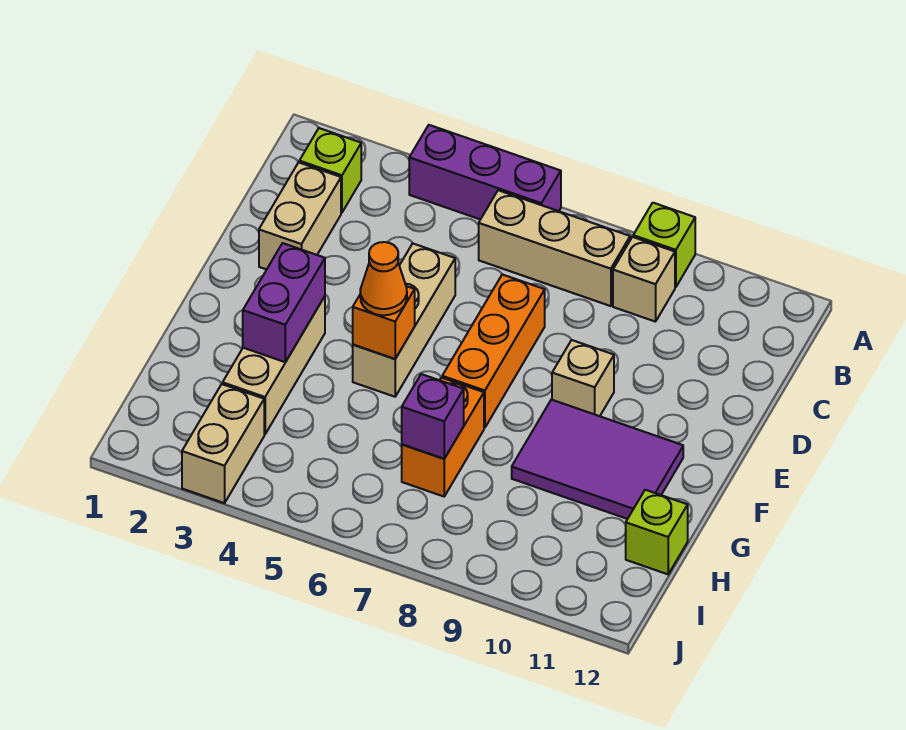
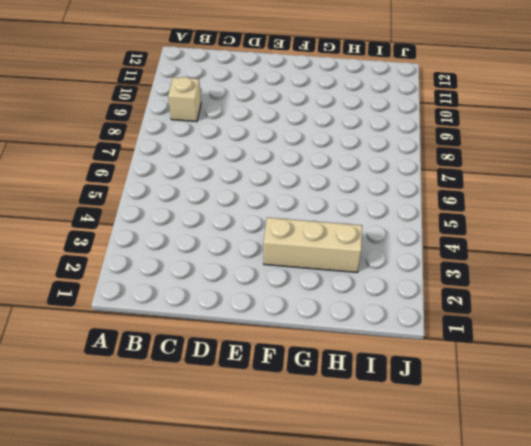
none -> purple 1x3 brick [409,125,561,219]
none -> lime 1x1 brick [633,203,695,287]
none -> lime 1x1 brick [299,128,361,213]

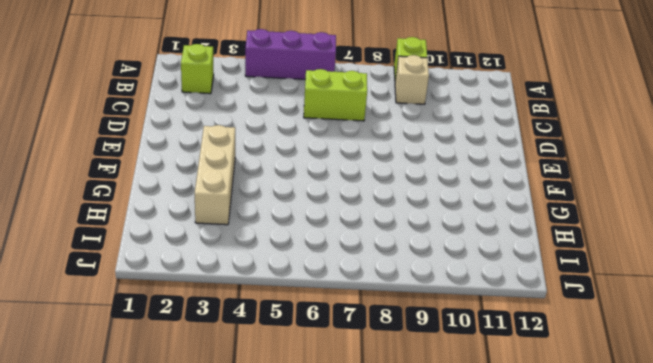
lime 1x2 brick [304,69,367,121] -> none
none -> tan 1x3 brick [479,190,630,306]
none -> tan 1x2 brick [259,162,341,269]
none -> tan 1x3 brick [353,243,455,397]

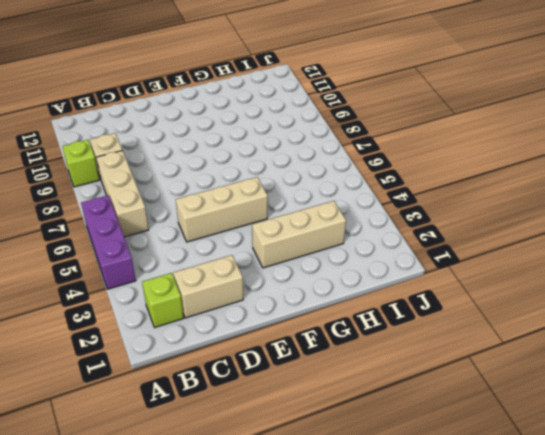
none -> orange 1x3 brick [442,274,545,428]
none -> tan 1x1 brick [552,340,614,416]
none -> purple 2x3 tile [512,400,683,519]

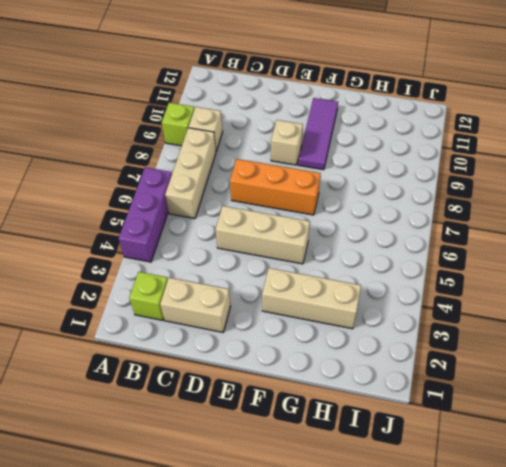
purple 1x3 tile [298,98,338,170] -> purple 2x3 tile [512,400,683,519]
none -> orange 1x2 brick [402,378,484,497]
none -> lime 1x1 brick [626,490,688,574]
none -> tan 1x2 brick [182,384,264,503]

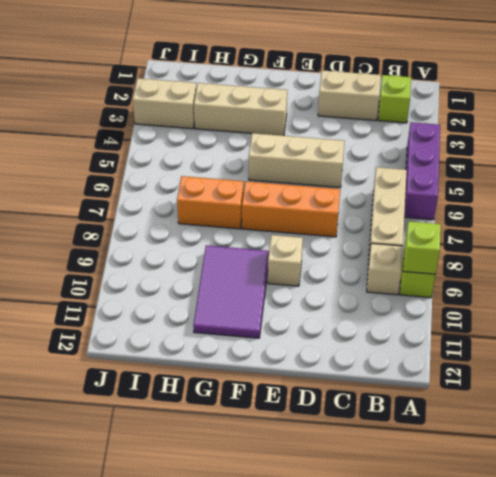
lime 1x1 brick [403,221,441,274] -> lime 1x1 brick moved to [626,490,688,574]
none -> purple 1x2 brick [243,243,325,362]
none -> orange 1x1 brick [353,286,415,359]
none -> purple 1x1 brick [402,374,464,459]

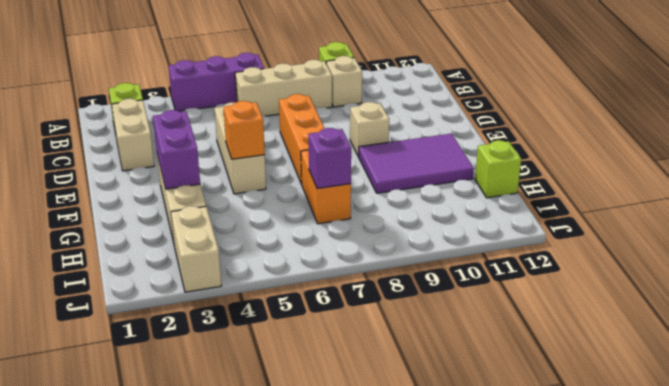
none -> orange 1x1 cone [360,242,407,315]

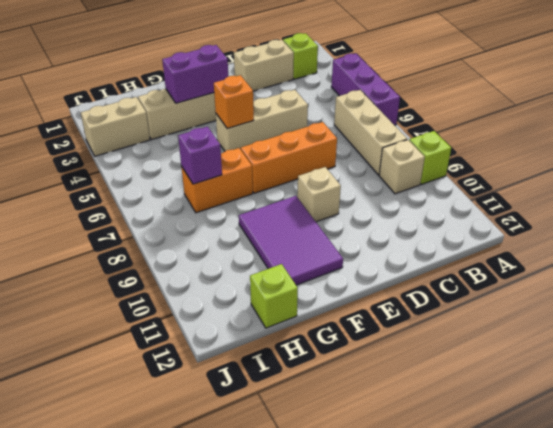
none -> orange 1x1 cone [360,242,407,315]

